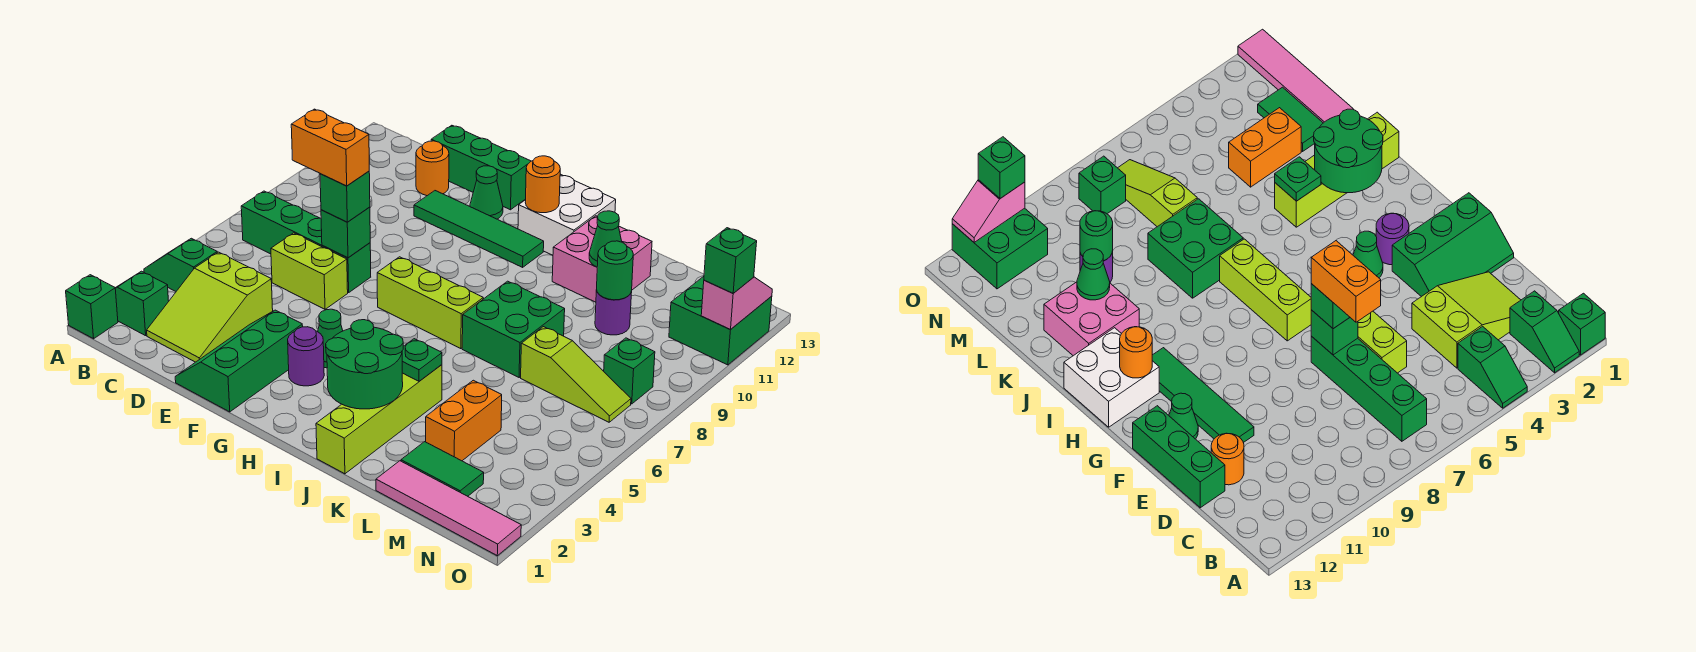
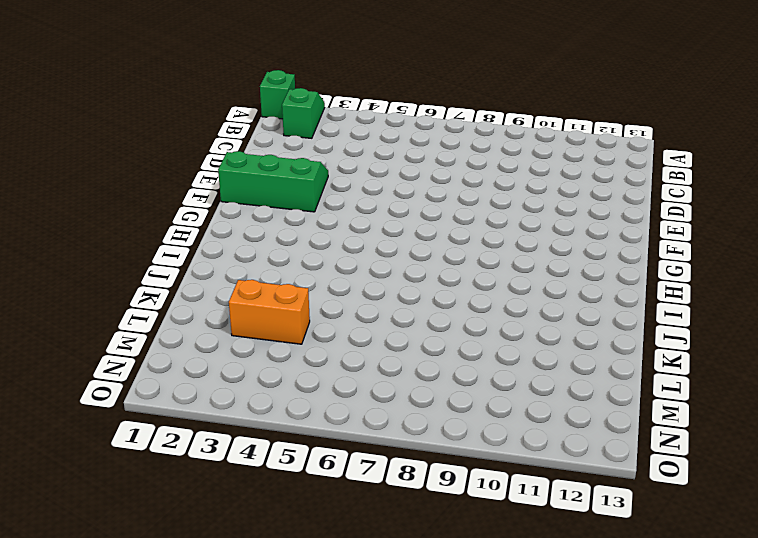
none -> green 1x2 slope [144,238,217,291]
none -> green 1x4 brick [241,191,371,293]
none -> lime 2x3 slope [147,252,273,362]
none -> lime 1x2 brick [271,233,348,309]

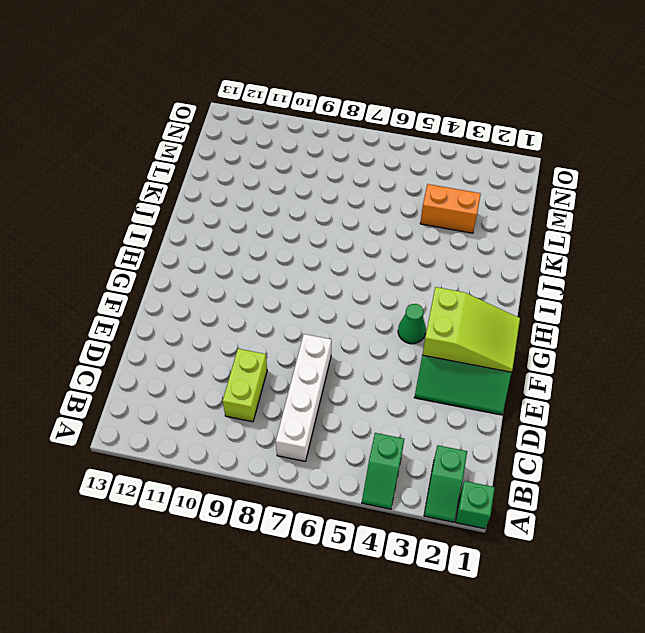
white 1x4 brick [276,334,331,461] -> green 1x4 brick [241,191,371,293]
lime 1x2 brick [223,349,267,422] -> lime 1x2 brick moved to [271,233,348,309]
lime 2x3 slope [422,287,520,372] -> lime 2x3 slope moved to [147,252,273,362]
none -> orange 1x1 round brick [416,141,449,196]
none -> green 1x3 brick [431,125,531,210]
none -> green 1x4 tile [414,191,544,267]
none -> green 1x1 cone [470,166,503,219]

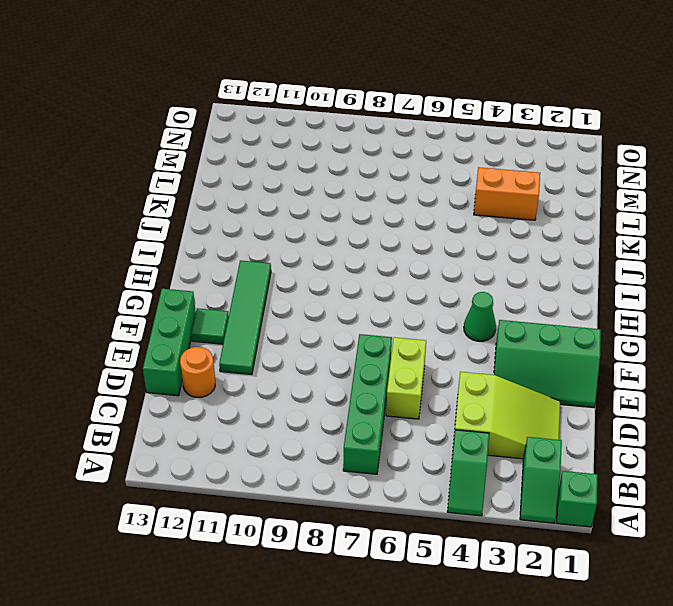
green 1x1 tile [191,308,229,344] -> green 1x1 cone [470,166,503,219]
none -> purple 1x1 round brick [288,327,324,386]
none -> lime 1x3 brick [377,257,483,349]
none -> white 2x2 brick [518,175,616,255]
none -> lime 1x4 brick [316,365,442,474]

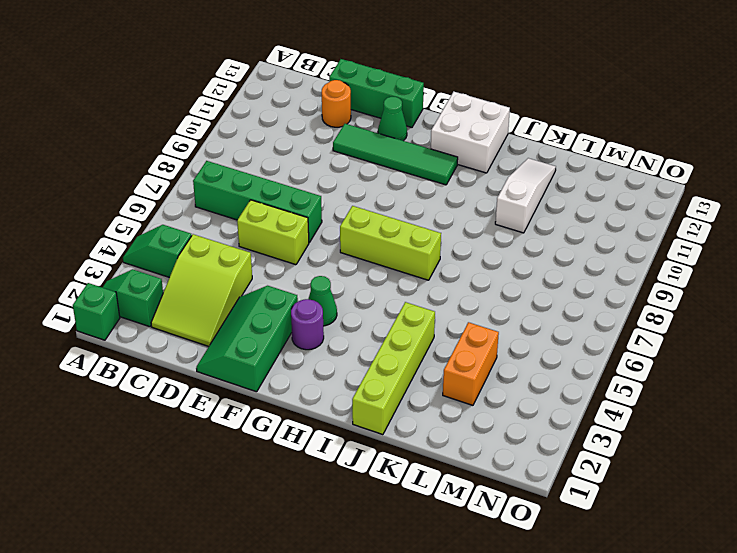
white 1x3 slope [495,158,556,233] -> pink 2x2 brick [552,216,652,302]
none -> green 2x2 brick [462,281,565,377]
none -> pink 1x4 tile [376,461,521,556]
none -> green 1x2 tile [401,442,484,496]
none -> lime 1x3 slope [521,327,631,422]

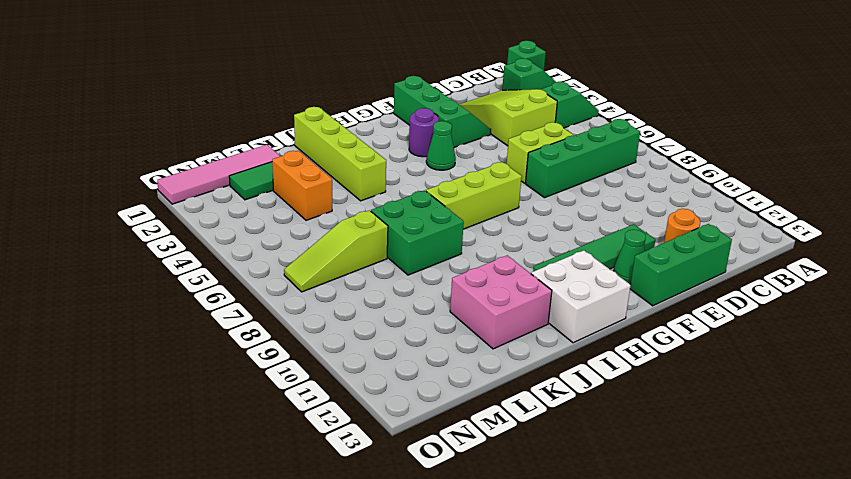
none -> purple 1x1 round brick [595,290,632,335]
none -> green 1x1 brick [604,338,655,404]
none -> green 2x2 brick [669,276,772,365]
none -> green 1x1 brick [321,207,370,258]

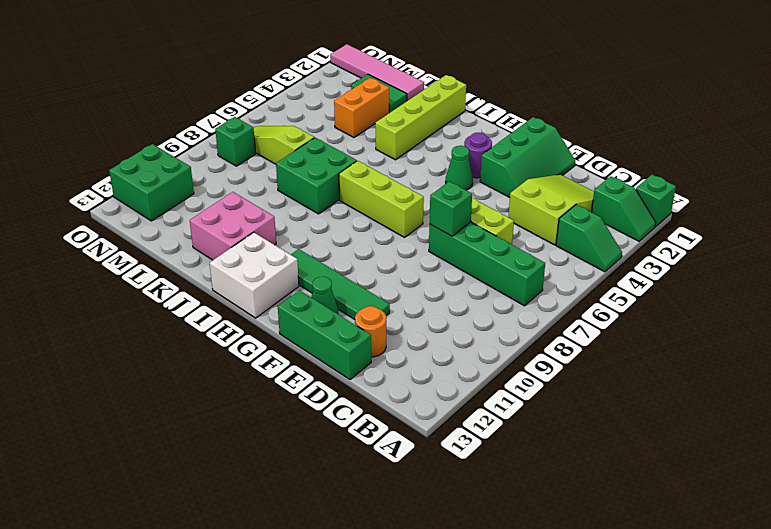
none -> purple 1x1 round brick [595,290,632,335]
none -> orange 1x1 round brick [525,156,560,213]
none -> green 2x2 round brick [326,320,403,409]
none -> green 1x1 plate [402,339,442,381]

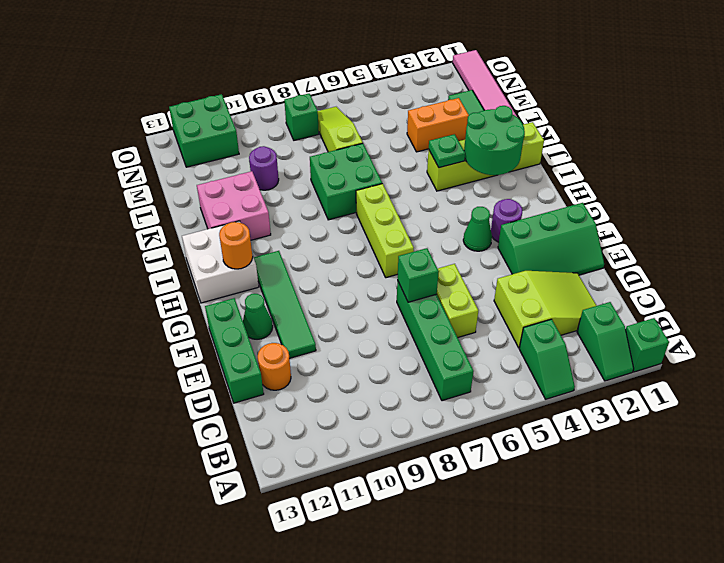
none -> green 1x1 cone [589,211,622,267]
none -> green 1x1 round brick [597,241,633,300]
none -> pink 1x2 slope [701,277,772,330]
none -> green 1x1 brick [320,171,370,222]

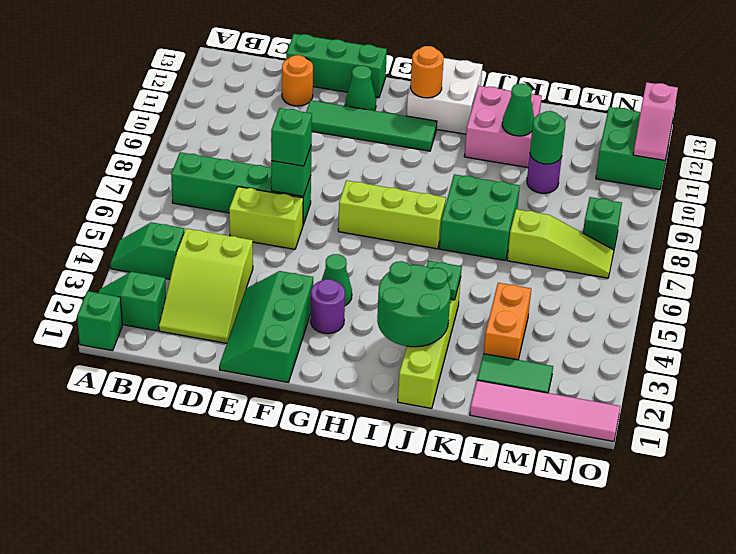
pink 1x2 slope [633,82,678,160] -> pink 1x2 slope turned to [701,277,772,330]
none -> green 1x1 brick [704,228,757,293]
none -> orange 1x2 brick [291,109,369,186]

